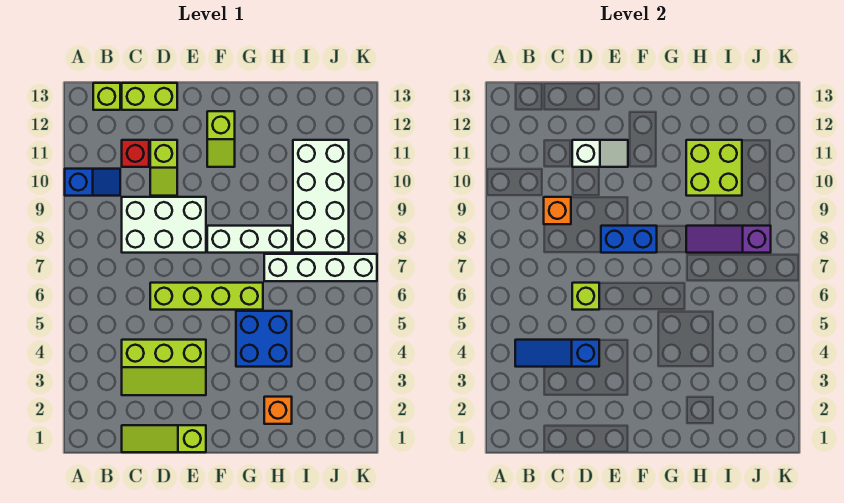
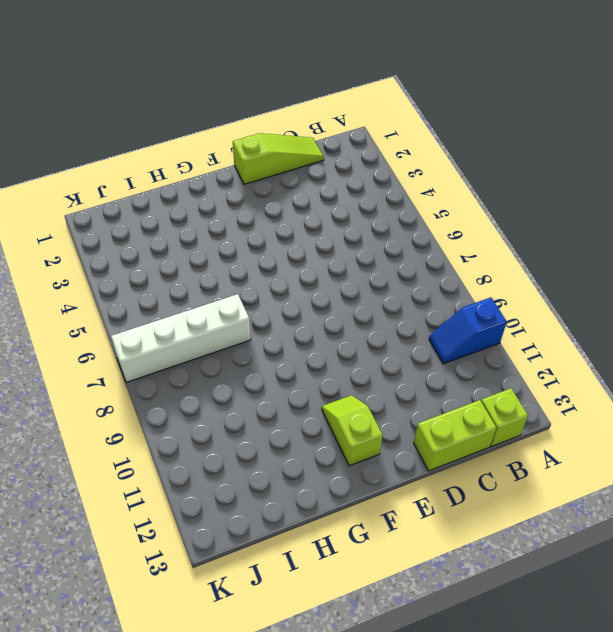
none -> lime 2x3 slope [122,340,206,395]
none -> white 2x3 brick [122,197,206,253]
none -> red 1x1 brick [122,140,149,167]

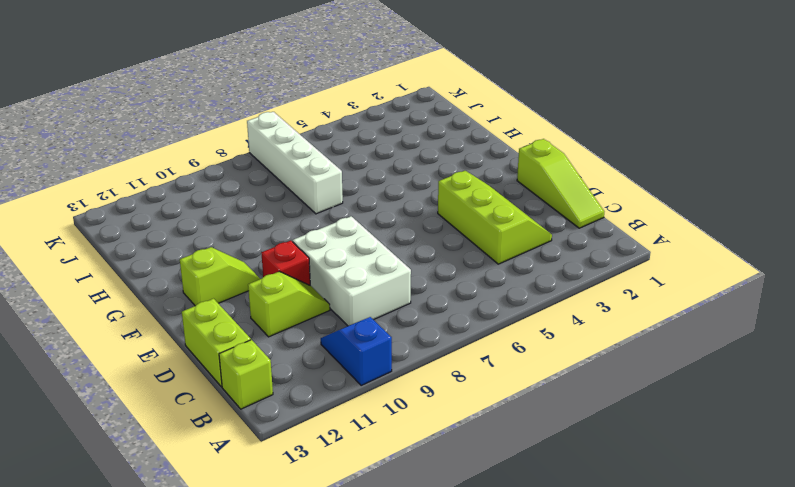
red 1x1 brick [261,241,310,285] -> red 1x1 brick moved to [122,140,149,167]
none -> lime 1x4 brick [150,283,263,310]
none -> white 1x3 brick [207,226,292,253]
none -> blue 2x2 brick [236,311,292,367]

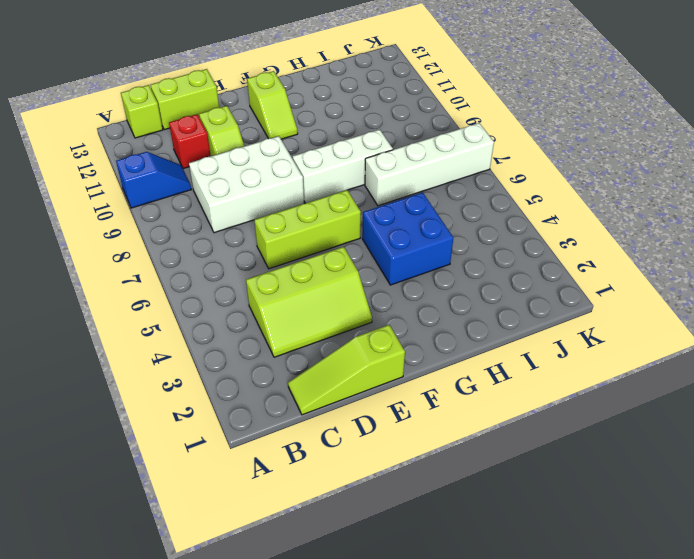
lime 1x3 brick [254,190,361,269] -> lime 1x4 brick [150,283,263,310]
none -> orange 1x1 brick [264,397,292,424]
none -> white 2x4 brick [293,140,349,253]
none -> blue 1x3 slope [515,340,599,367]

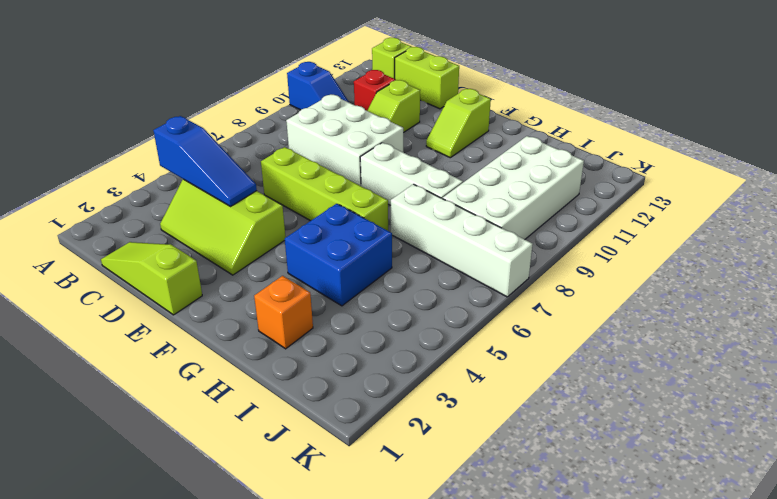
blue 1x3 slope [153,116,257,206] -> blue 1x3 slope turned to [515,340,599,367]
none -> orange 1x1 brick [544,197,571,224]
none -> lime 1x1 brick [572,283,599,310]
none -> white 1x2 slope [572,140,628,167]

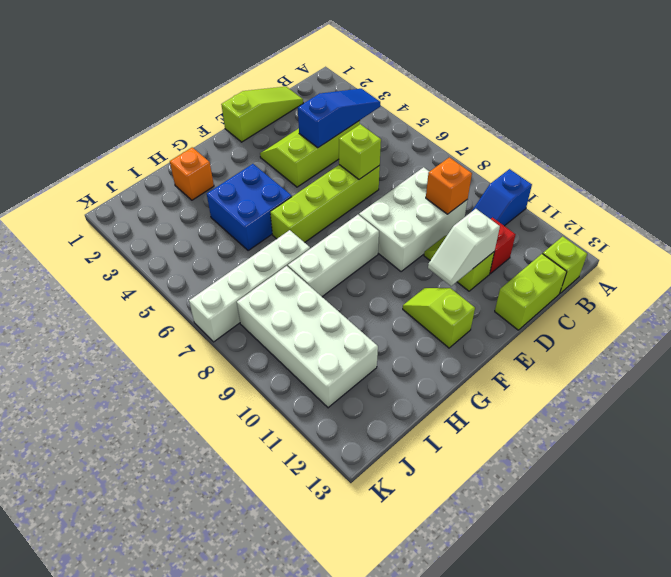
none -> blue 1x2 brick [601,226,657,253]
none -> purple 1x3 slope [686,226,771,253]
none -> lime 2x2 brick [686,140,742,196]

